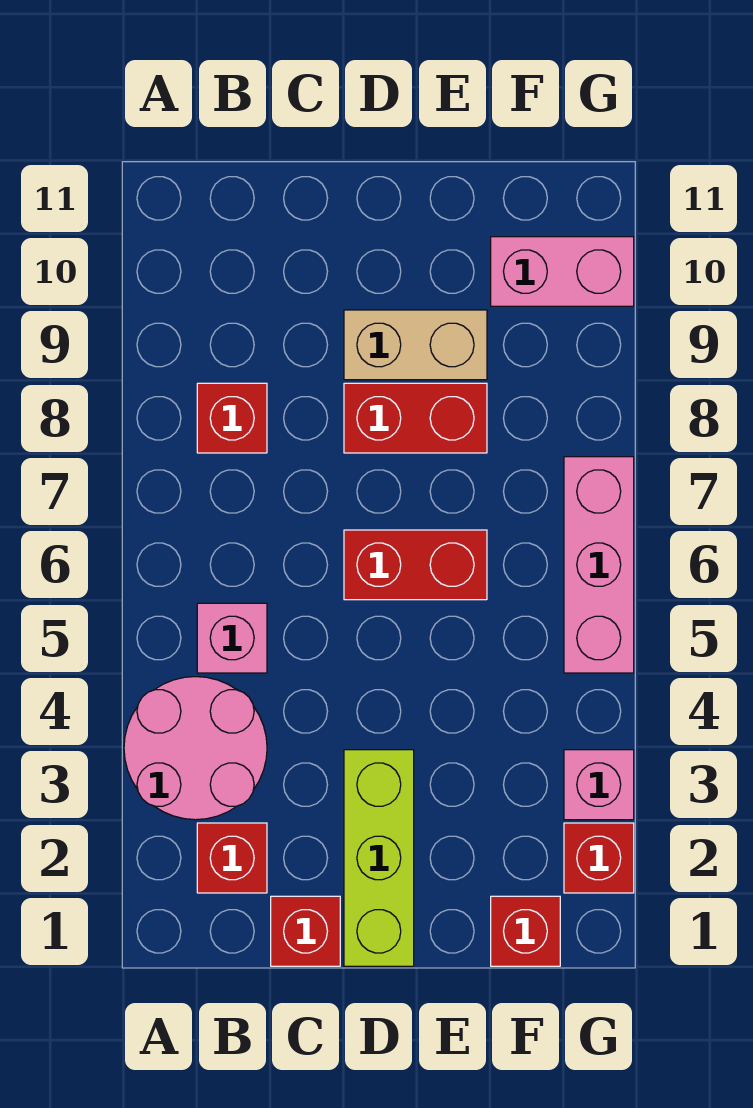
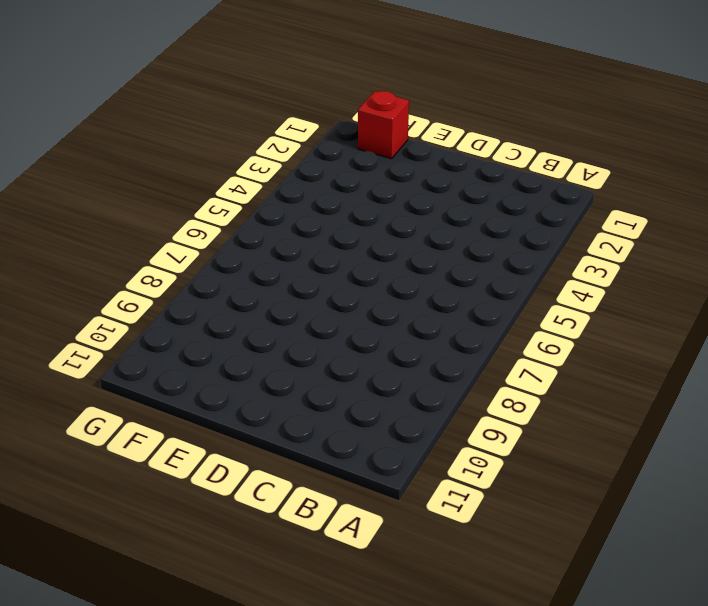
none -> pink 2x2 round brick [124,677,267,820]
none -> red 1x1 brick [197,823,267,893]
none -> pink 1x1 brick [197,603,267,673]

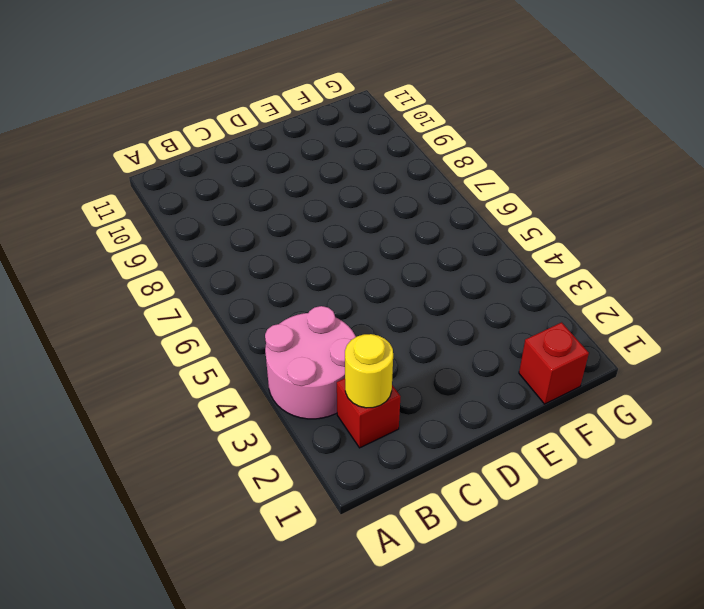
yellow 1x1 round brick [345,334,393,408] -> none
none -> pink 1x1 brick [197,603,267,673]
none -> red 1x1 brick [197,383,267,453]
none -> red 1x1 brick [271,896,340,966]

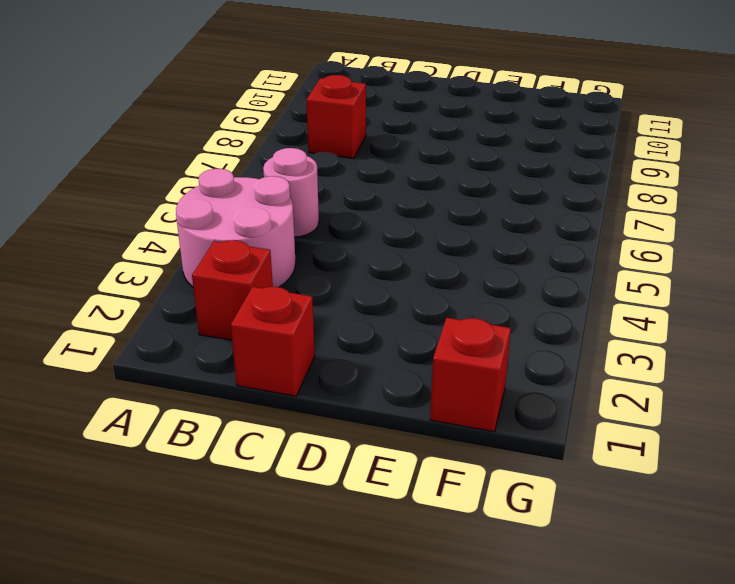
pink 1x1 round brick [263,148,319,237] -> pink 1x1 brick [197,603,267,673]
none -> lime 1x3 brick [344,750,414,966]
none -> red 1x2 brick [344,530,487,600]
none -> red 1x2 brick [344,383,487,453]

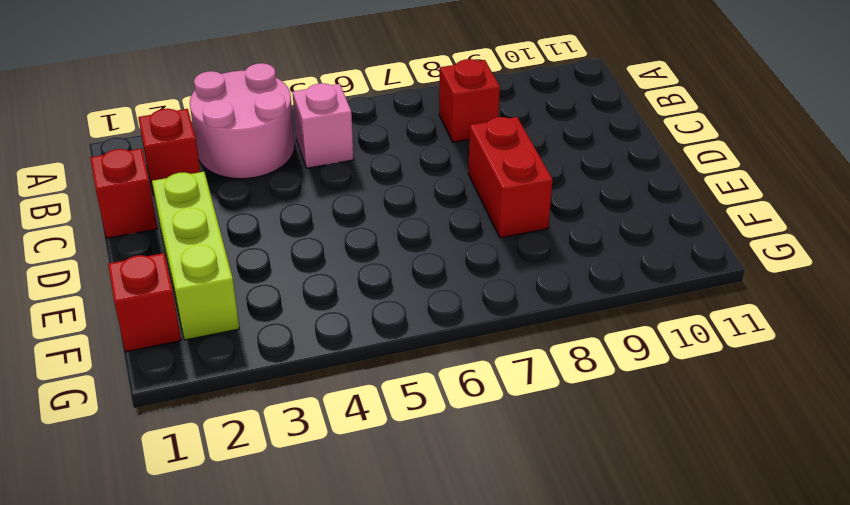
lime 1x3 brick [152,172,239,340] -> lime 1x3 brick turned to [344,750,414,966]
none -> red 1x2 brick [344,530,487,600]
none -> tan 1x2 brick [344,310,487,380]
none -> pink 1x2 brick [491,237,634,306]

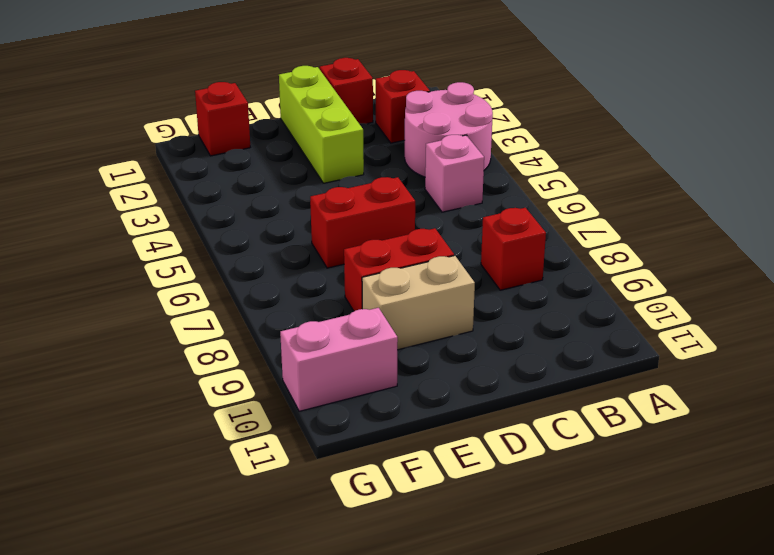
none -> red 1x1 brick [564,823,634,893]
none -> pink 1x1 brick [564,750,634,820]
none -> pink 1x3 brick [564,457,634,673]

